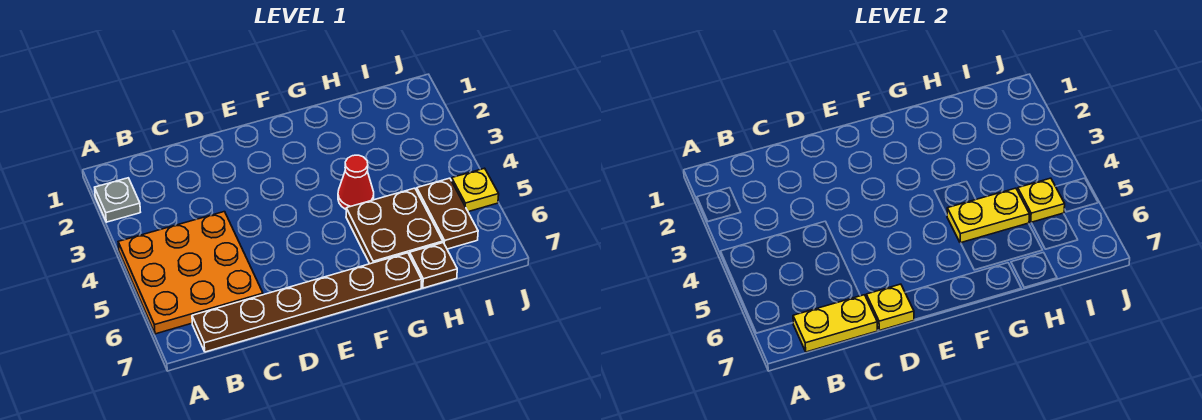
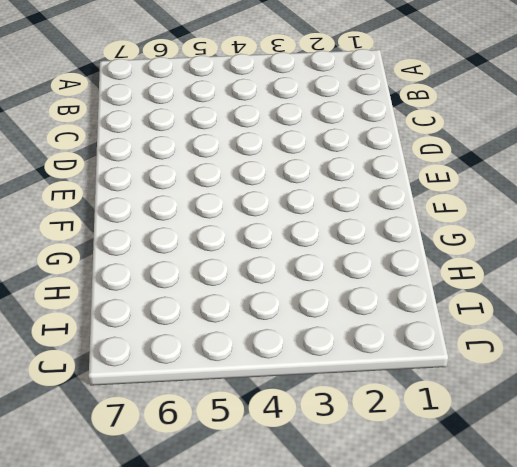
none -> grey 1x1 plate [95,178,140,222]
none -> orange 3x3 plate [118,212,263,334]
none -> brown 1x6 plate [192,253,422,352]

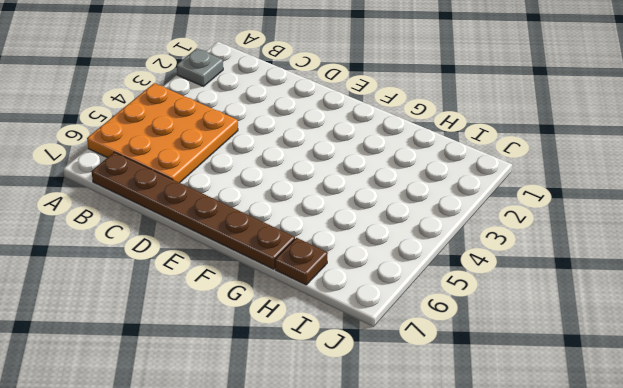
none -> red 1x1 cone [338,155,374,209]
none -> brown 2x2 plate [346,188,443,264]
none -> brown 1x2 plate [417,178,478,249]

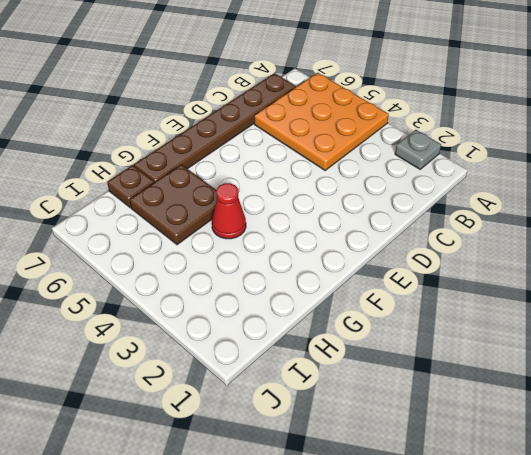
none -> brown 1x2 plate [417,178,478,249]
none -> yellow 1x1 plate [452,168,499,212]
none -> yellow 1x2 plate [793,295,878,352]

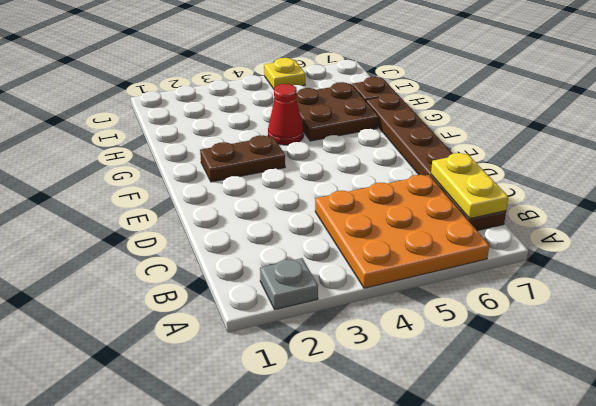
brown 1x2 plate [200,135,285,182] -> brown 1x2 plate moved to [417,178,478,249]
none -> yellow 1x1 plate [866,284,914,330]
none -> yellow 1x2 plate [947,188,1029,243]
none -> yellow 1x1 plate [1018,178,1065,223]

